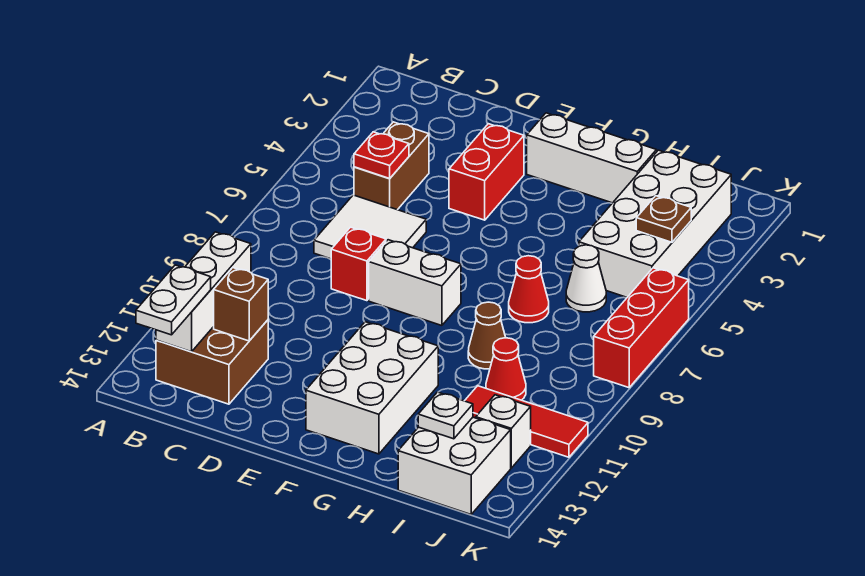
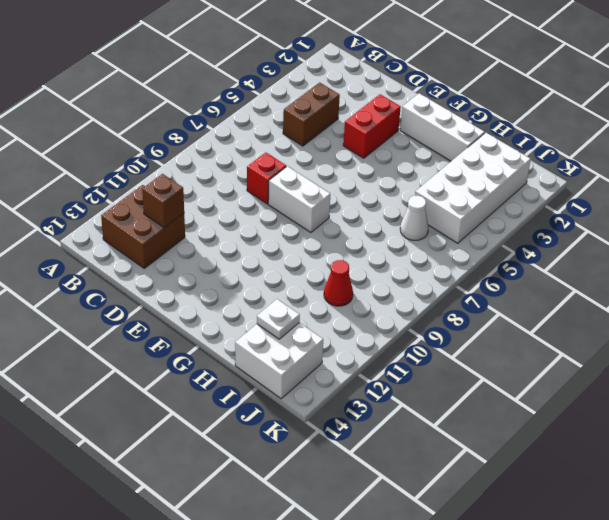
none -> white 2x2 tile [314,195,426,259]
none -> white 2x3 brick [306,322,438,454]
none -> red 1x1 cone [509,256,549,323]

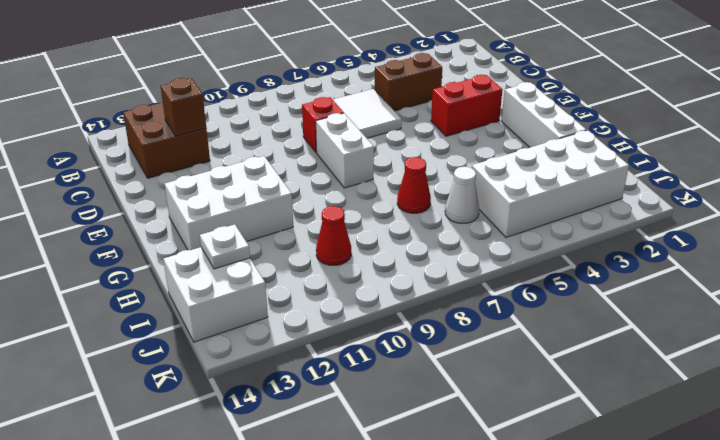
none -> brown 1x1 cone [468,302,506,369]
none -> red 1x3 tile [465,386,588,457]
none -> white 1x1 brick [476,395,531,468]

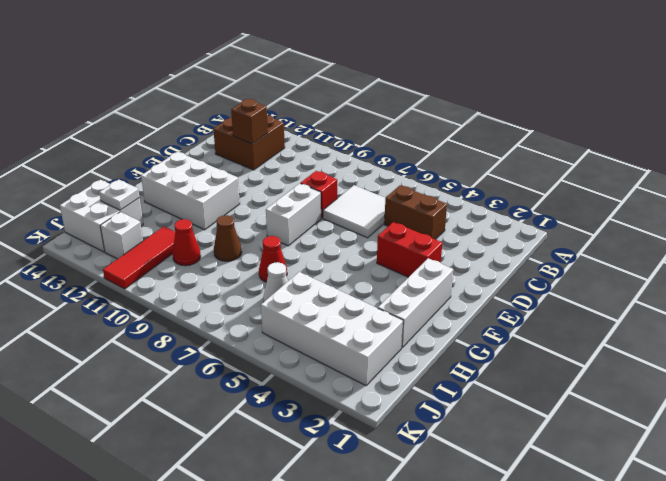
none -> red 1x3 brick [594,268,689,388]
none -> white 1x3 brick [156,232,251,352]
none -> red 1x1 plate [354,132,409,178]

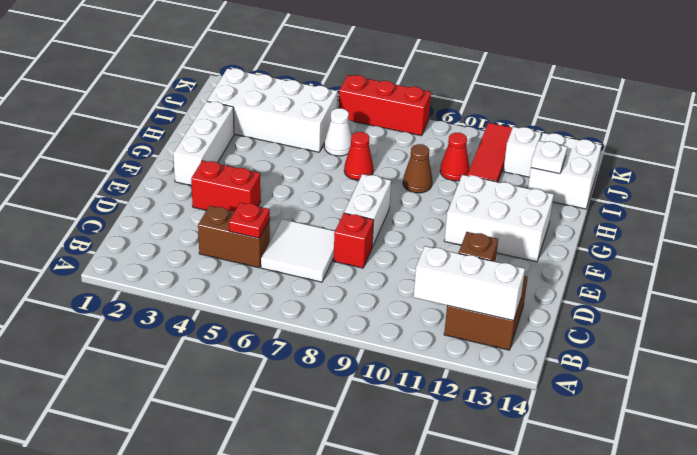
none -> brown 1x1 plate [636,196,691,242]
none -> white 1x2 plate [136,265,211,335]

